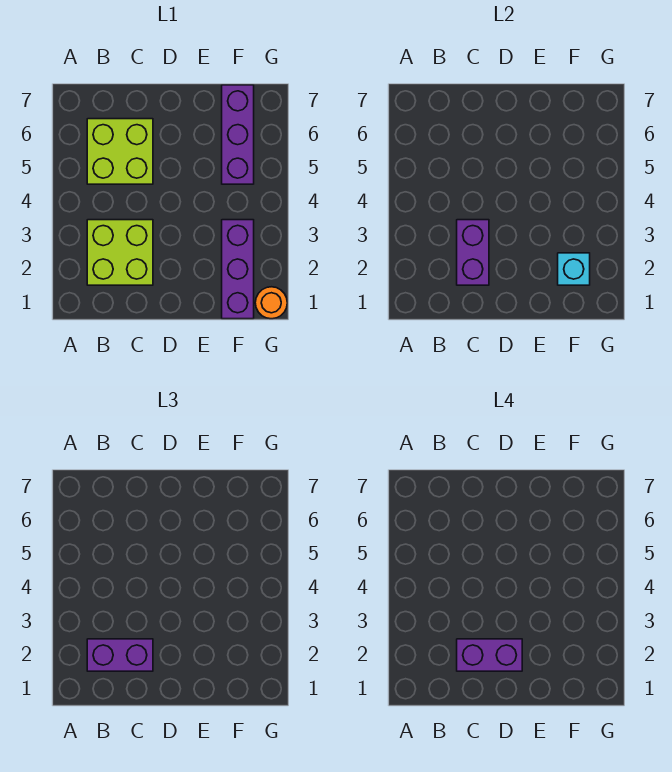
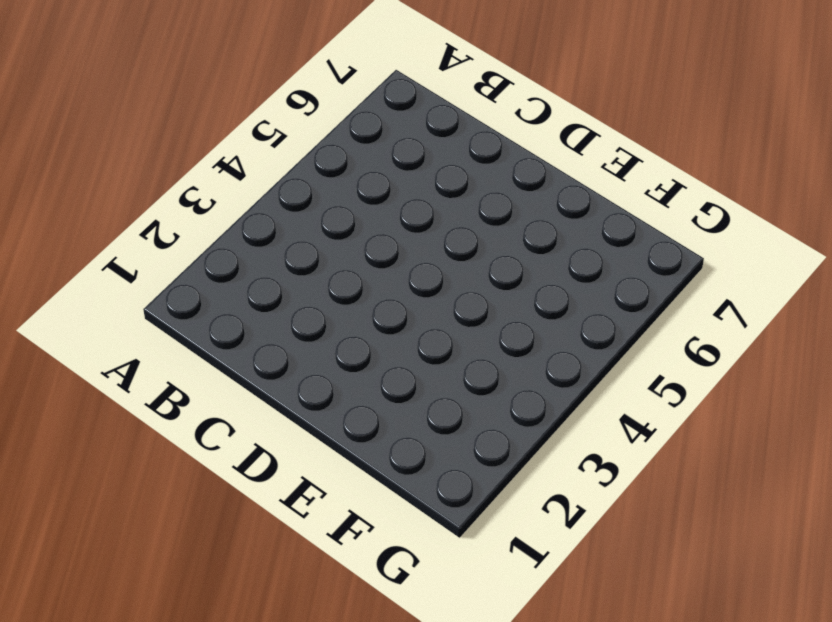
none -> lime 2x2 brick [87,220,153,285]
none -> lime 2x2 brick [87,119,153,184]

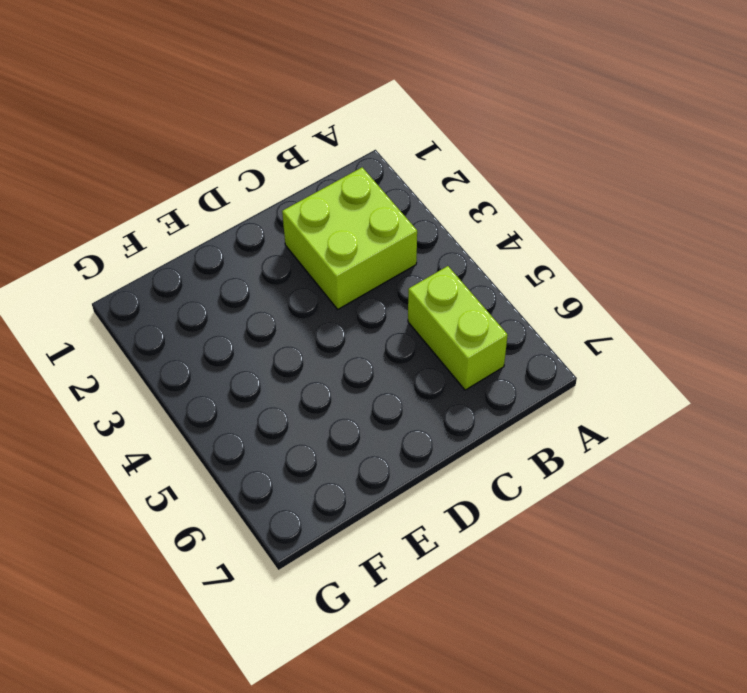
lime 1x2 brick [408,266,507,390] -> lime 2x2 brick [87,119,153,184]
none -> purple 1x3 brick [222,220,254,319]
none -> purple 1x3 brick [222,85,254,184]

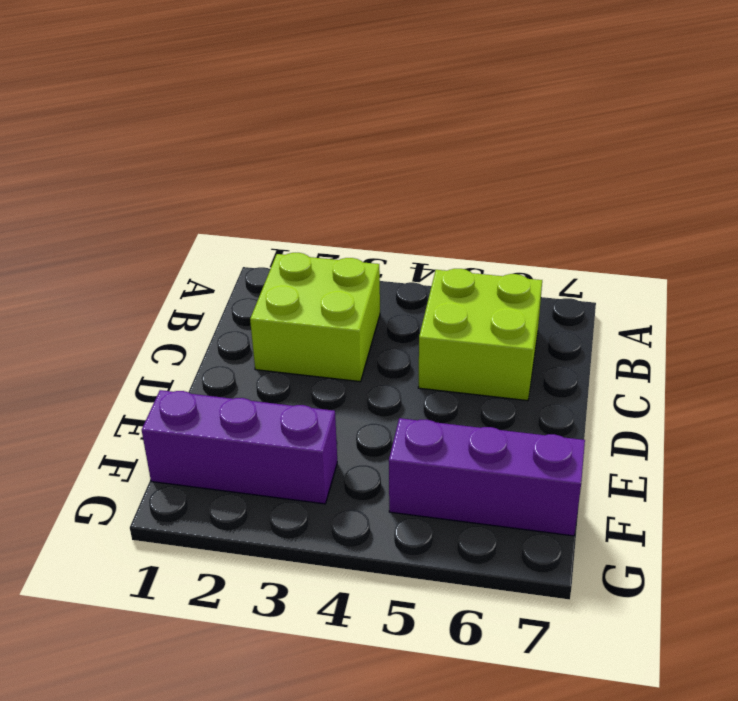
none -> orange 1x1 round brick [255,287,287,319]
none -> purple 1x2 brick [457,220,489,285]

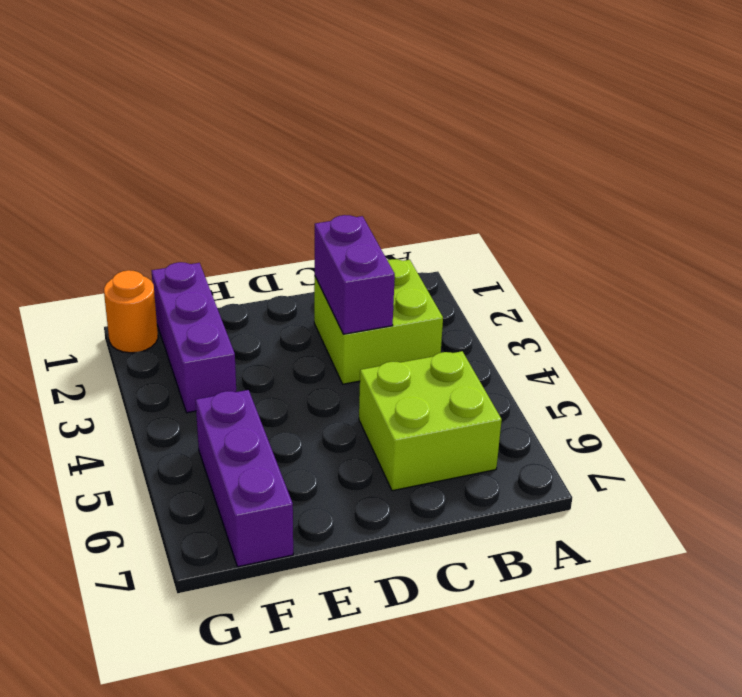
none -> cyan 1x1 brick [558,253,590,285]
none -> purple 1x2 brick [87,639,153,671]

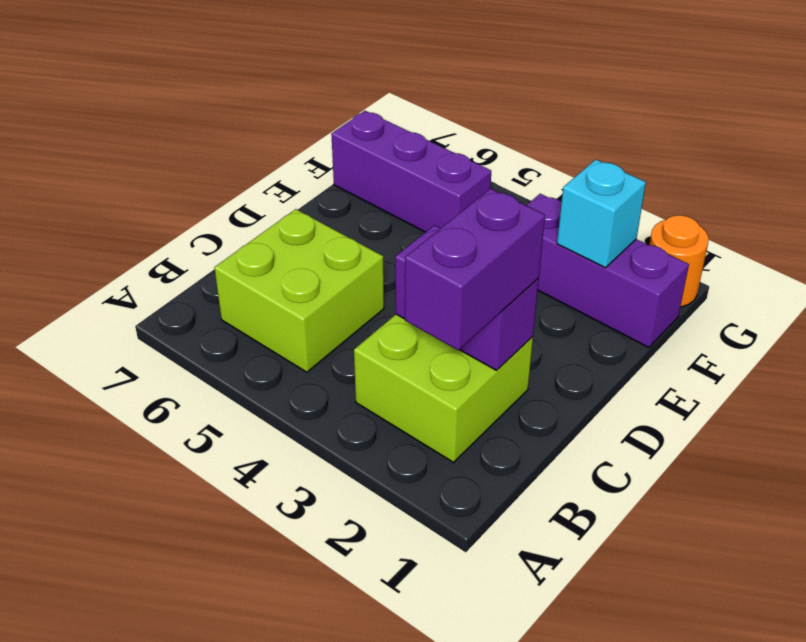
none -> purple 1x2 brick [457,639,522,671]

